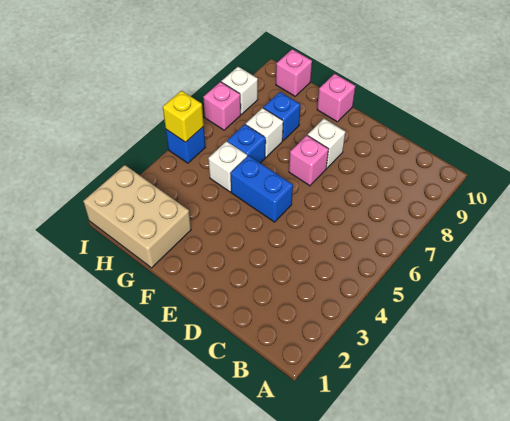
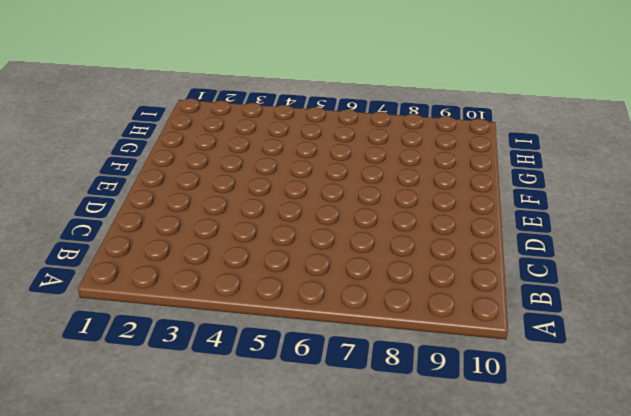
none -> blue 1x2 brick [230,156,293,222]
none -> pink 1x1 brick [289,135,328,186]
none -> white 1x1 brick [308,119,345,168]

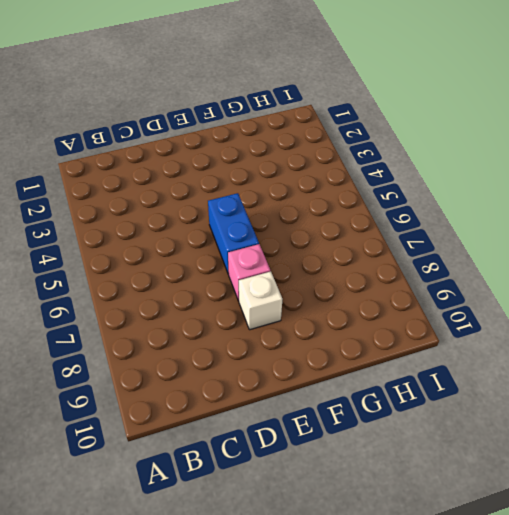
blue 1x2 brick [208,193,259,274] -> blue 1x2 brick turned to [230,156,293,222]
none -> pink 1x1 brick [317,74,355,122]
none -> tan 2x3 brick [83,165,191,268]
none -> white 1x1 brick [208,141,247,192]

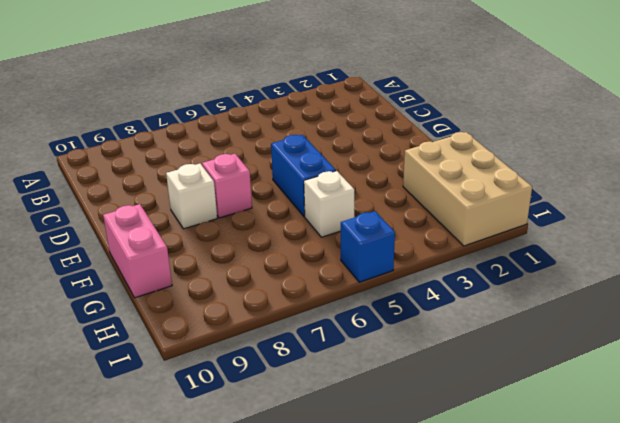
pink 1x2 brick [103,204,172,298] -> pink 1x1 brick [317,74,355,122]
none -> blue 1x1 brick [227,124,266,163]
none -> white 1x1 brick [246,108,283,157]
none -> blue 1x1 brick [263,92,300,141]

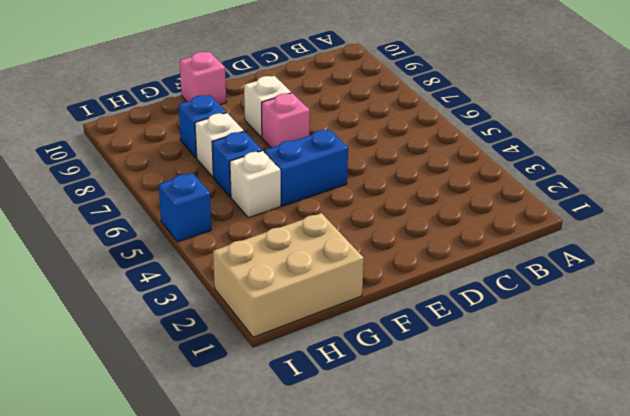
none -> pink 1x1 brick [276,49,312,96]
none -> pink 1x1 brick [203,82,241,130]
none -> white 1x1 brick [221,67,258,114]

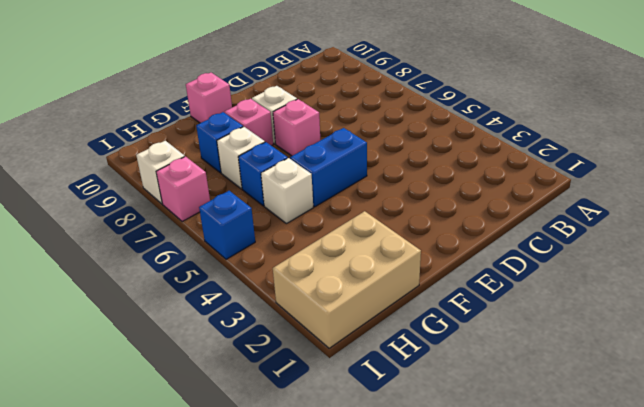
pink 1x1 brick [225,99,273,146] -> pink 1x1 brick moved to [276,49,312,96]
none -> yellow 1x1 brick [163,91,204,142]

